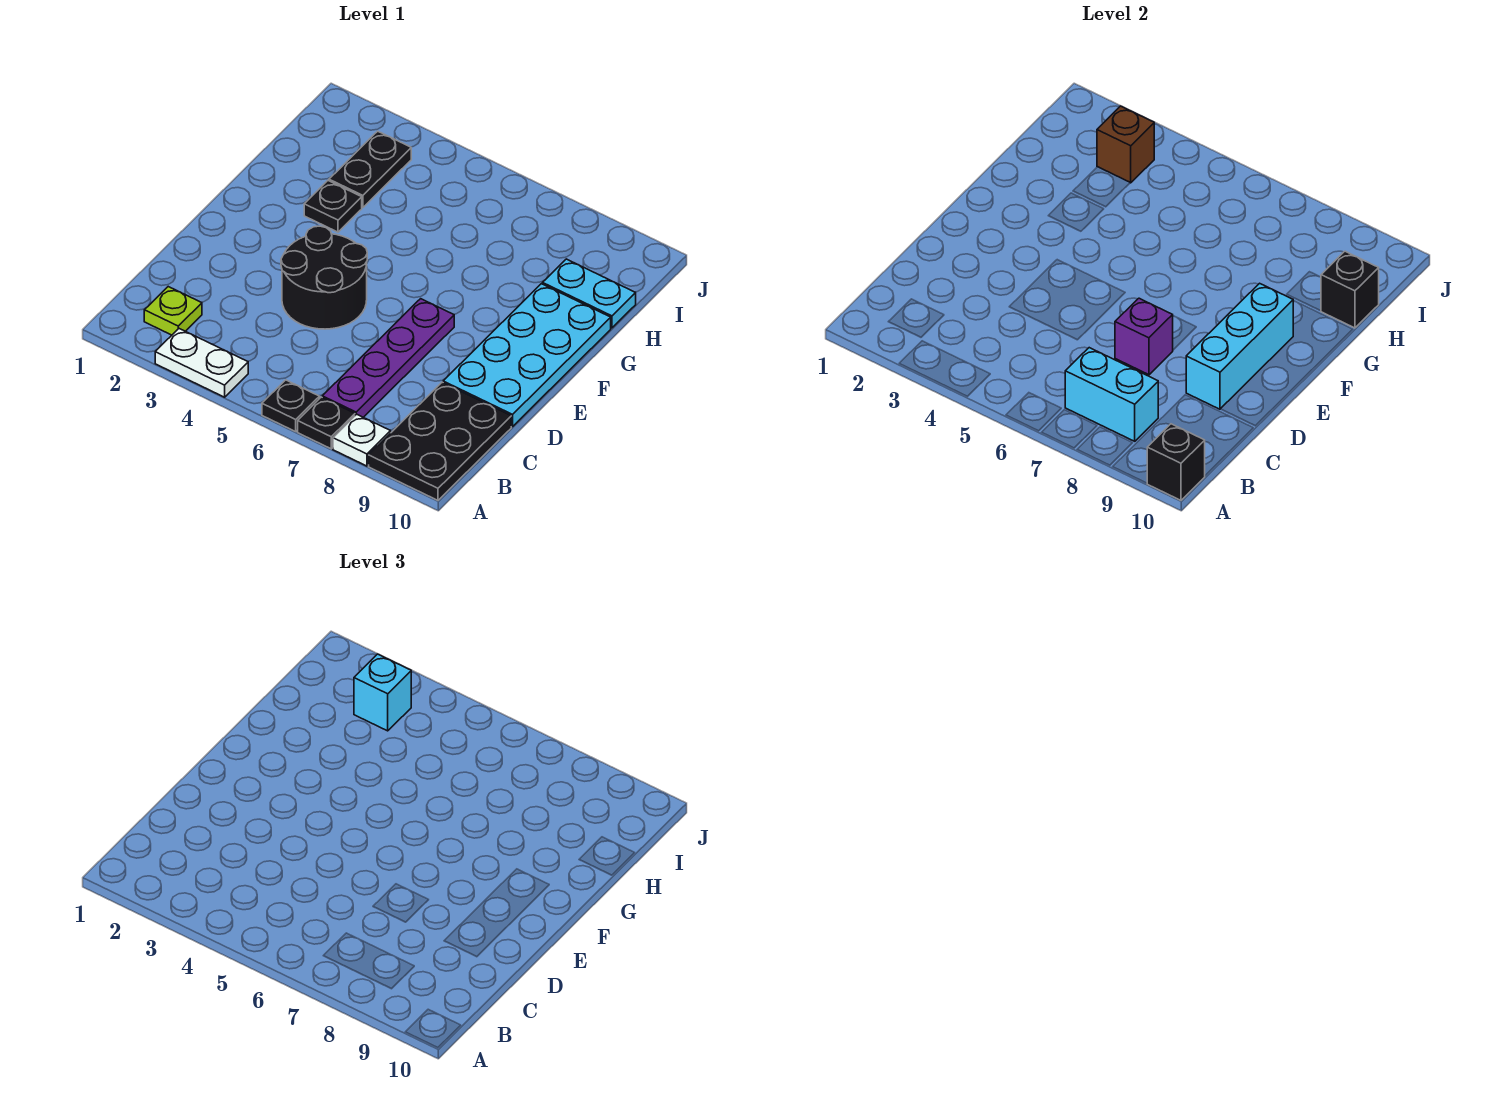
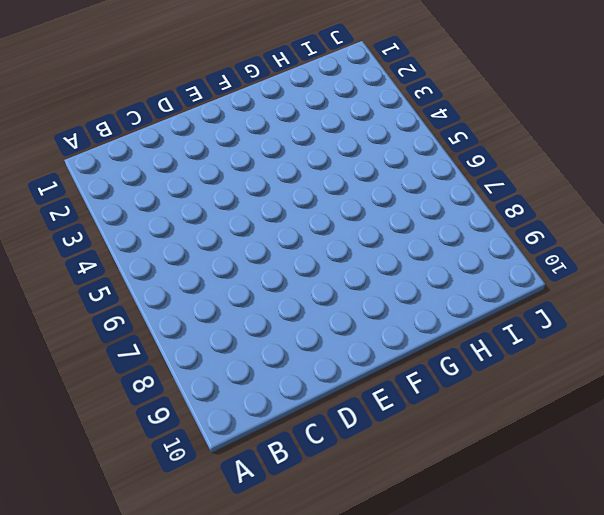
none -> white 1x2 plate [155,329,248,397]
none -> black 1x1 plate [262,380,319,432]
none -> black 1x1 plate [298,397,355,449]

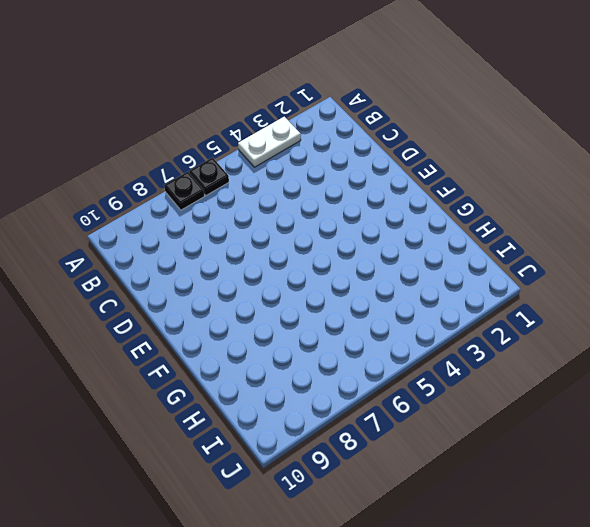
none -> white 1x1 plate [333,414,391,466]
none -> black 2x3 plate [369,382,511,500]
none -> lime 1x1 plate [144,287,202,335]

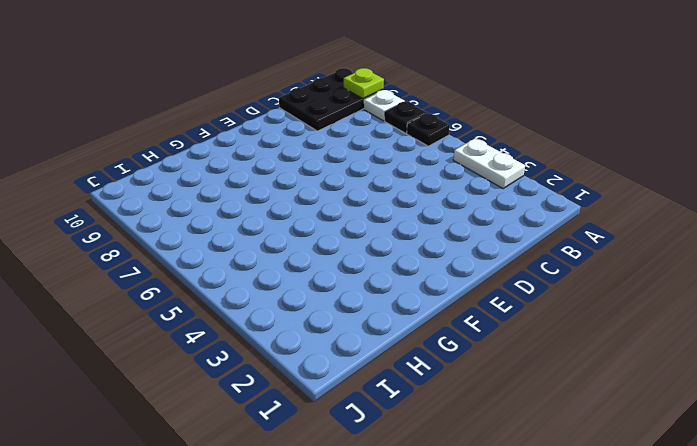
lime 1x1 plate [344,68,384,99] -> lime 1x1 plate moved to [144,287,202,335]
none -> purple 1x4 plate [322,299,454,417]
none -> black 2x2 round brick [281,226,367,329]
none -> cyan 2x4 plate [443,284,611,427]

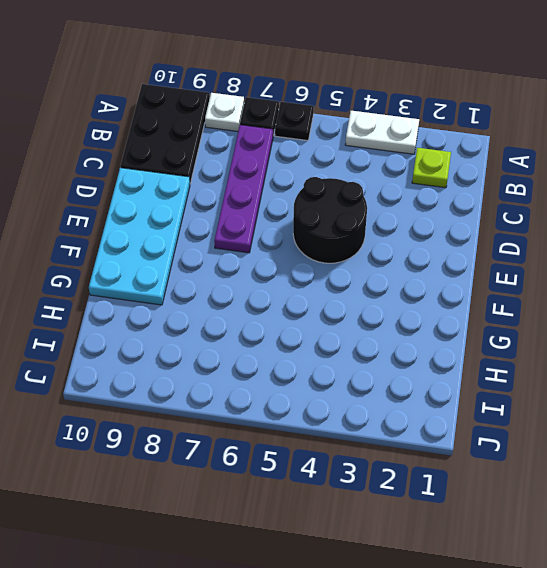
none -> black 1x1 plate [304,181,362,232]
none -> black 1x2 plate [329,131,411,207]
none -> cyan 1x2 plate [543,259,636,328]

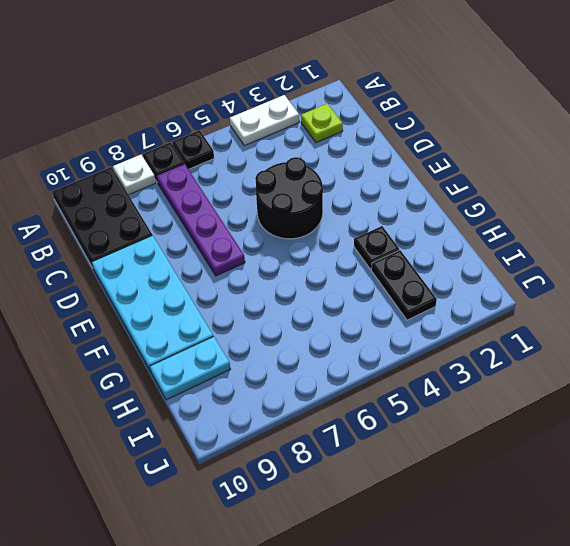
none -> black 1x1 brick [1147,424,1205,500]
none -> cyan 1x2 brick [1065,348,1158,441]
none -> purple 1x1 brick [1115,298,1173,375]

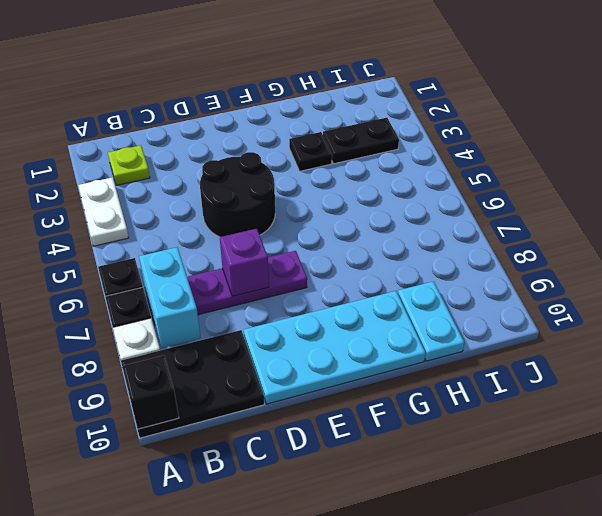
none -> cyan 1x3 brick [1186,283,1293,409]
none -> black 1x1 brick [1321,251,1379,328]
none -> brown 1x1 brick [1097,106,1154,183]

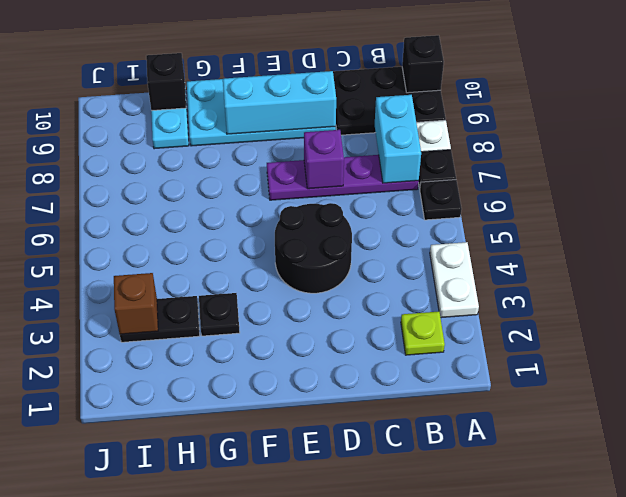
none -> cyan 1x1 brick [354,654,411,731]

